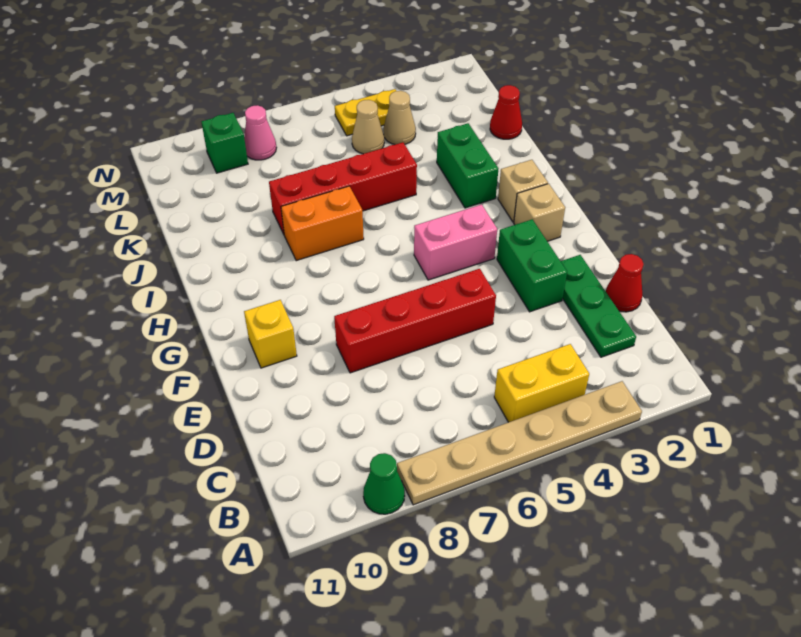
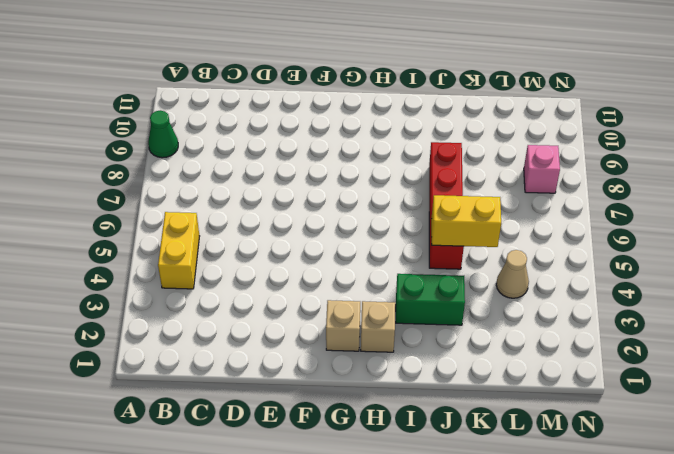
yellow 1x2 brick [431,195,501,247] -> none
pink 1x1 brick [524,145,560,193] -> pink 1x1 cone [244,105,277,160]
none -> tan 1x6 plate [397,381,642,505]
none -> green 1x3 plate [561,255,636,357]
none -> red 1x1 cone [606,254,643,312]

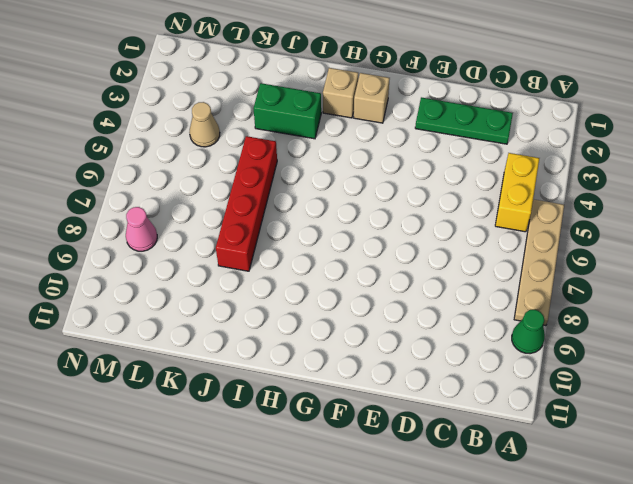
tan 1x4 plate [514,199,564,326] -> tan 1x6 plate [397,381,642,505]
none -> red 1x1 cone [606,254,643,312]
none -> green 1x2 brick [497,219,567,312]
none -> red 1x4 brick [334,269,496,373]

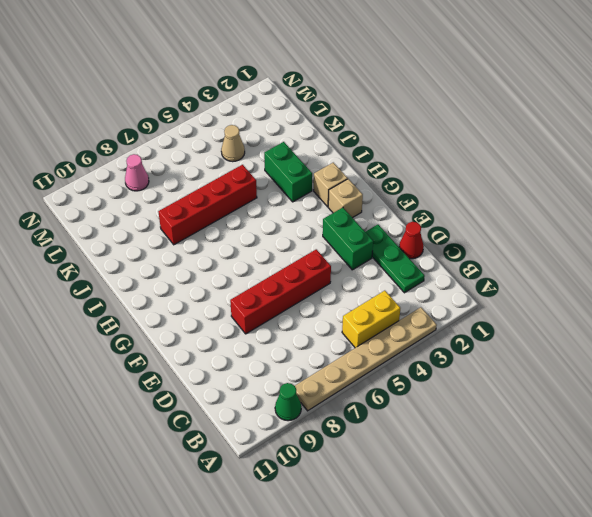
none -> yellow 1x1 brick [244,300,297,368]
none -> pink 1x2 brick [414,205,497,280]
none -> orange 1x2 brick [281,186,364,261]

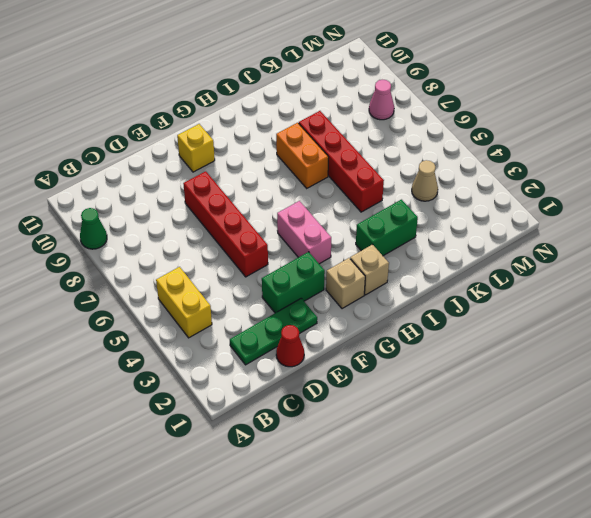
none -> tan 1x6 plate [397,381,642,505]
none -> red 1x1 cone [490,85,522,139]
none -> tan 1x1 cone [352,100,384,154]

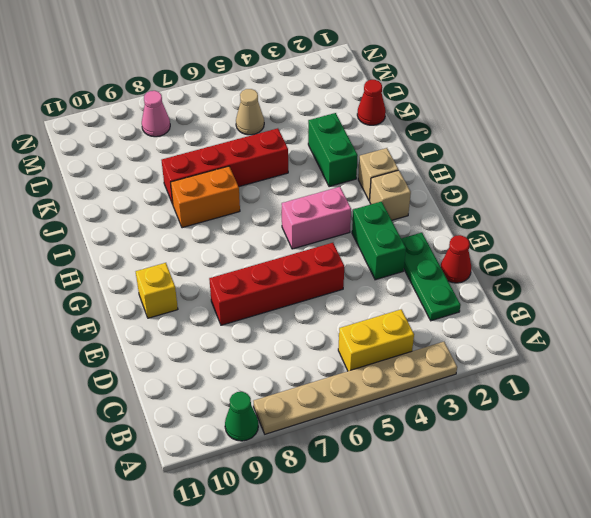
none -> tan 1x1 cone [383,91,416,145]
none -> yellow 1x2 plate [335,89,396,136]
none -> green 1x1 brick [202,113,248,173]

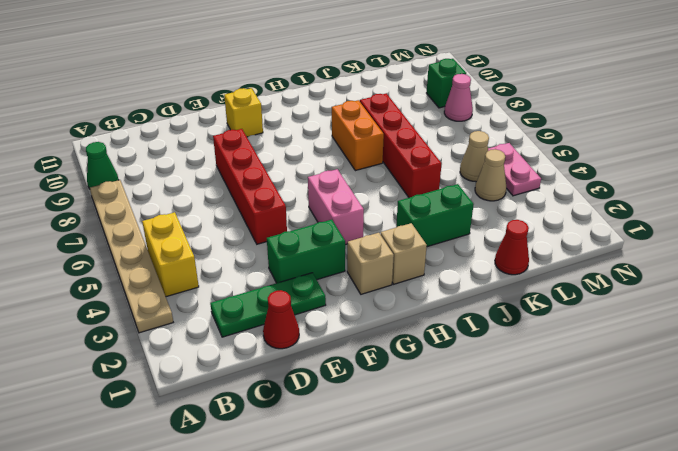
pink 1x2 plate [488,143,541,196] -> yellow 1x2 plate [335,89,396,136]

